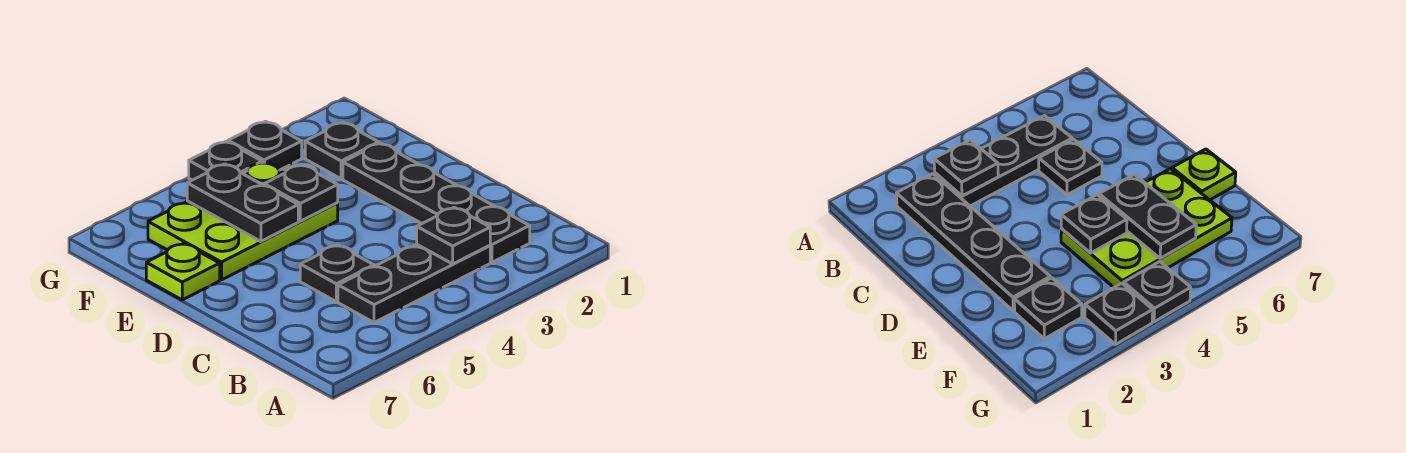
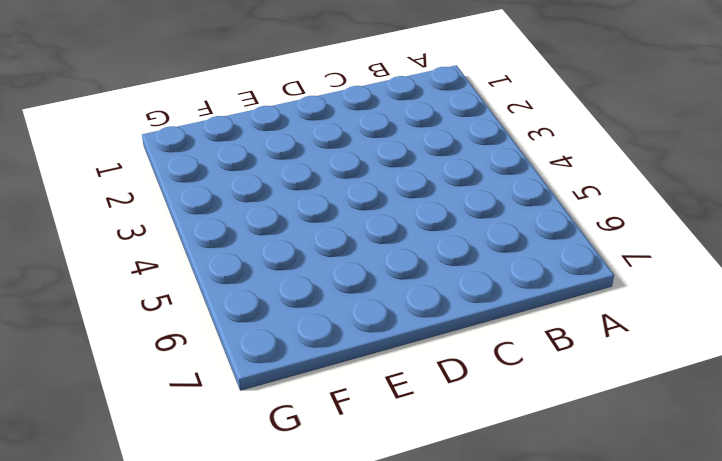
none -> black 1x4 plate [343,143,530,262]
none -> black 1x3 plate [338,245,490,323]

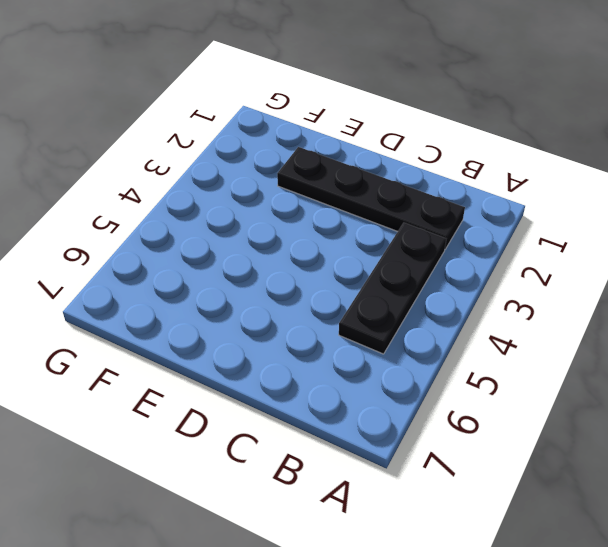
none -> black 1x1 plate [300,245,374,302]
none -> lime 2x3 plate [148,162,338,280]

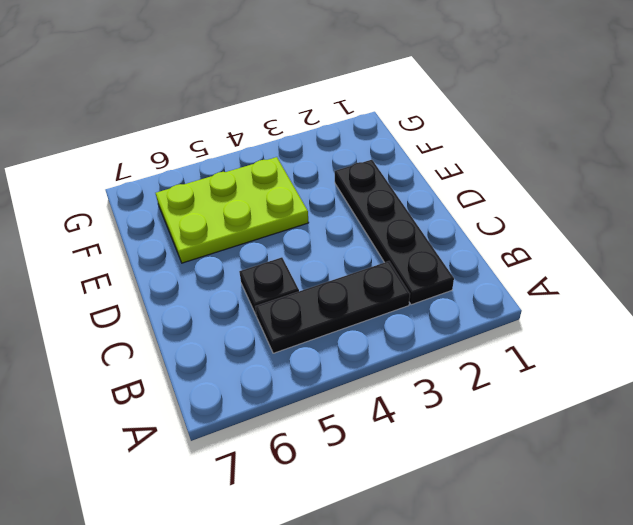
none -> lime 1x1 plate [146,243,220,300]
none -> black 1x1 plate [305,122,379,179]

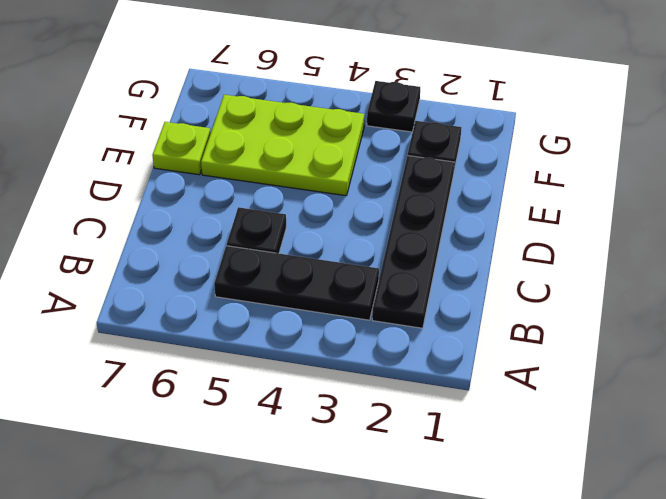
none -> black 1x1 plate [189,141,262,180]
none -> black 1x1 plate [417,207,490,264]

